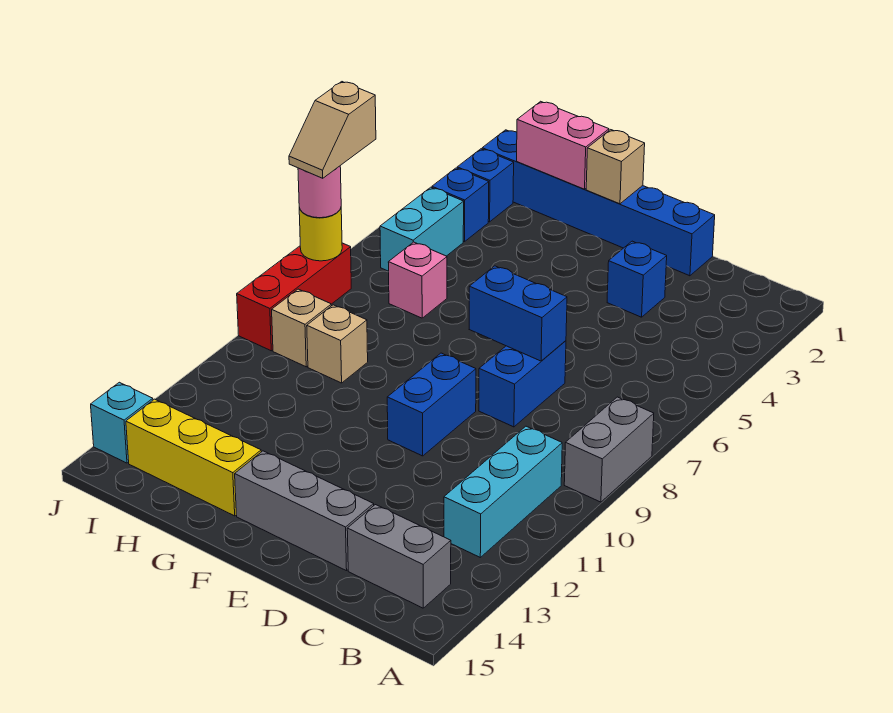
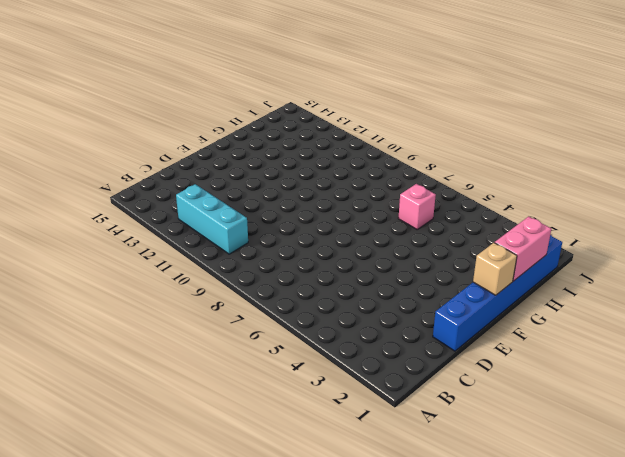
none -> grey 1x2 brick [564,397,654,502]
none -> grey 1x2 brick [347,505,451,608]
none -> blue 1x1 brick [607,241,667,317]

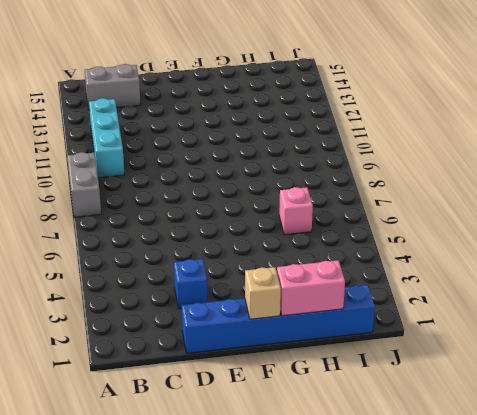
none -> blue 1x2 brick [479,341,566,427]
none -> grey 1x3 brick [235,451,374,571]
none -> blue 1x2 brick [387,353,476,456]

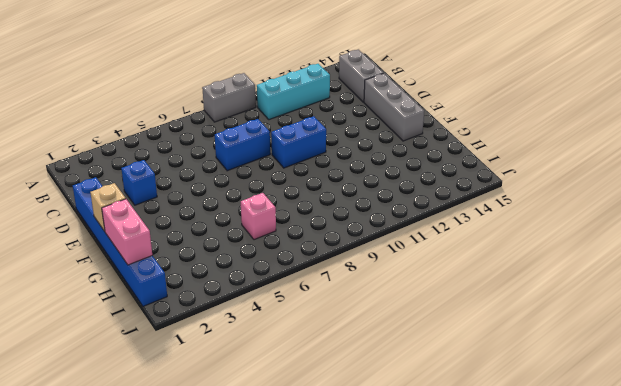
none -> yellow 1x3 brick [126,399,261,516]
none -> tan 1x1 brick [307,305,368,383]
none -> blue 1x1 brick [457,149,514,222]

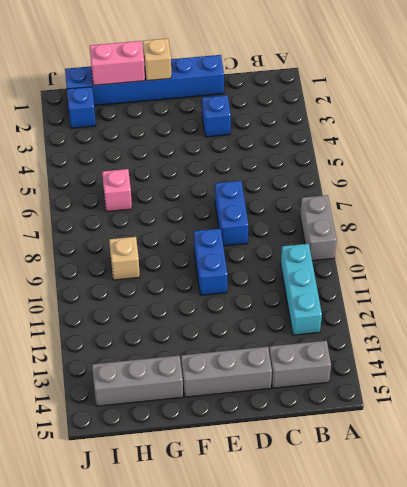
grey 1x3 brick [92,356,183,406] -> yellow 1x3 brick [126,399,261,516]
none -> blue 1x1 brick [432,168,489,242]
none -> cyan 1x2 brick [380,187,464,271]
none -> tan 1x1 brick [272,289,331,367]

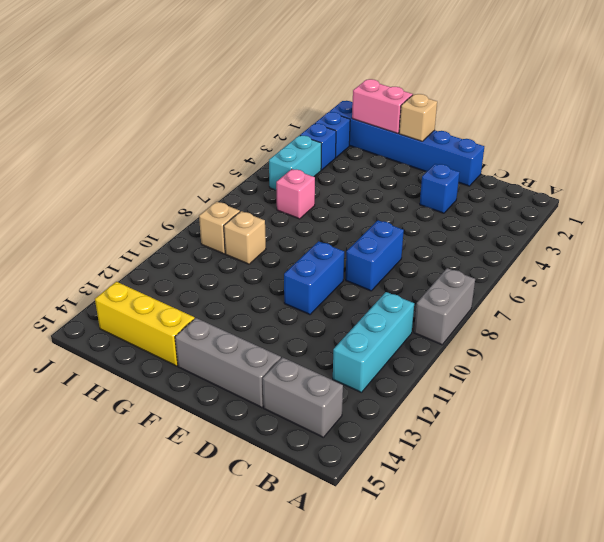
none -> red 1x3 brick [237,243,351,351]
none -> cyan 1x1 brick [91,382,153,463]
none -> blue 1x2 brick [469,266,567,361]

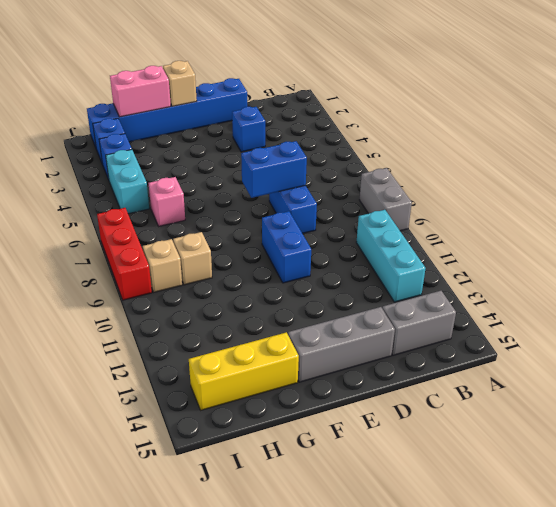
none -> cyan 1x1 brick [91,382,153,463]
none -> yellow 1x1 round brick [299,208,342,261]
none -> pink 1x1 round brick [298,166,341,218]

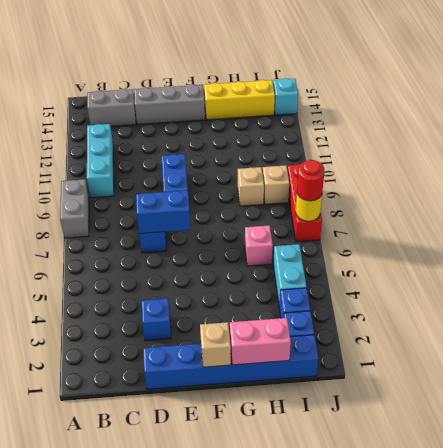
red 1x1 round brick [297,160,324,201] -> pink 1x1 round brick [298,166,341,218]
none -> tan 1x2 slope [289,82,376,178]

